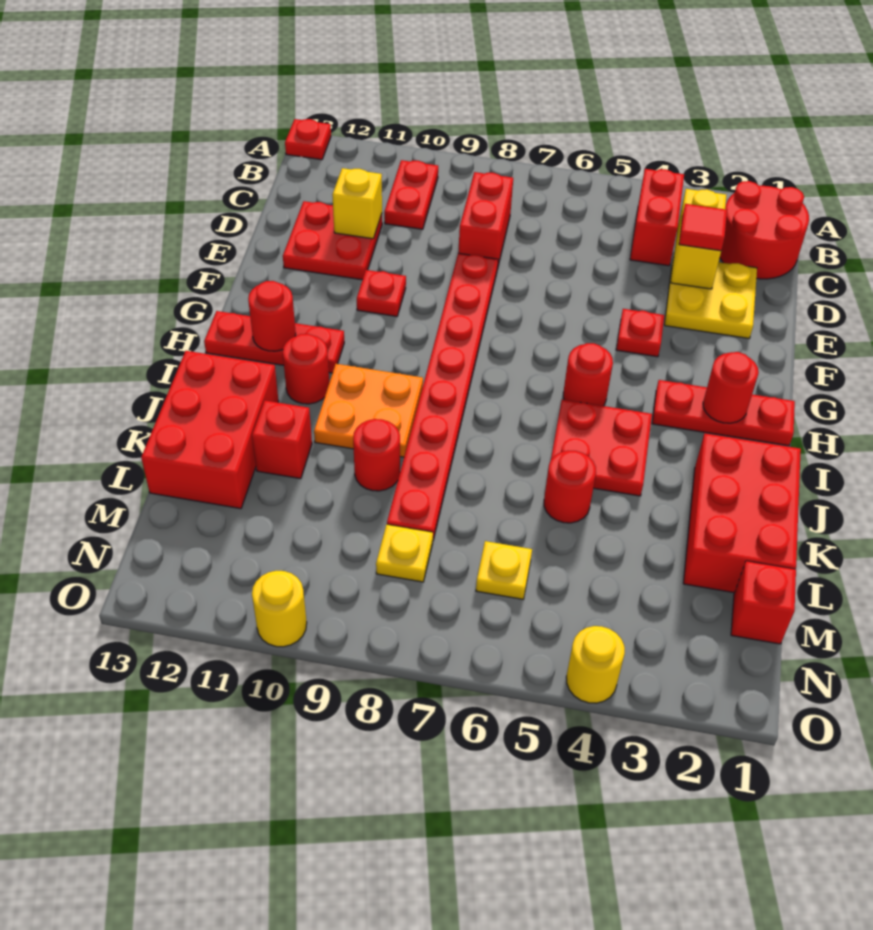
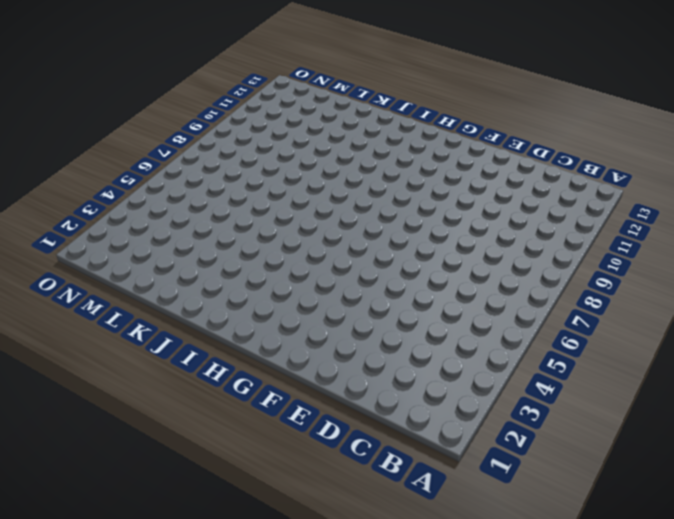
none -> red 1x1 plate [285,119,331,160]
none -> red 2x2 round brick [720,181,809,279]
none -> red 1x2 brick [630,169,684,266]
none -> red 1x2 plate [384,160,438,229]

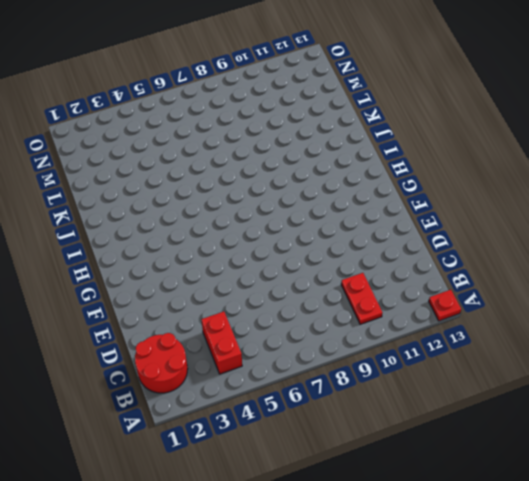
none -> red 1x2 brick [458,172,513,269]
none -> yellow 2x2 plate [664,258,757,338]
none -> red 2x2 plate [283,201,382,280]
none -> red 1x8 plate [387,253,498,540]

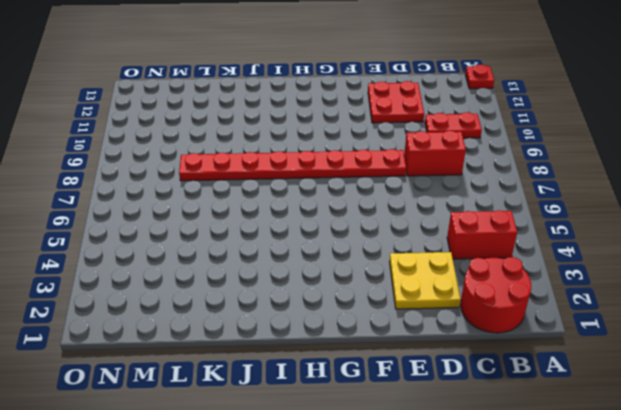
none -> red 1x1 plate [616,309,664,357]
none -> red 1x1 plate [357,270,406,316]
none -> red 1x3 plate [652,380,795,446]
none -> red 1x1 round brick [563,343,613,406]

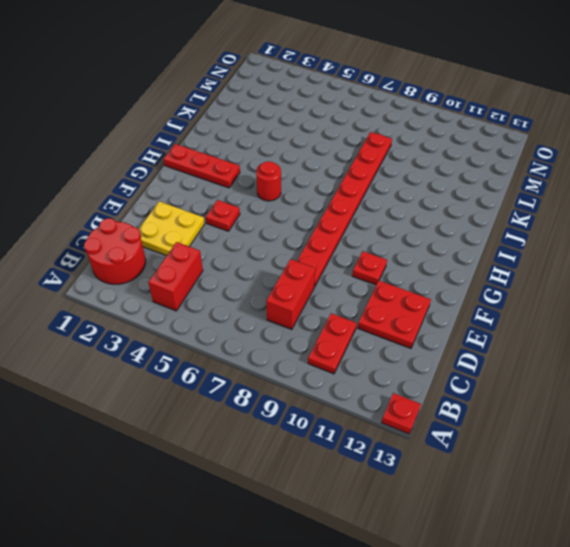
none -> red 1x3 plate [204,311,344,373]
none -> red 2x2 plate [551,400,652,496]
none -> orange 2x2 plate [314,364,423,457]
none -> red 1x1 round brick [283,334,329,404]

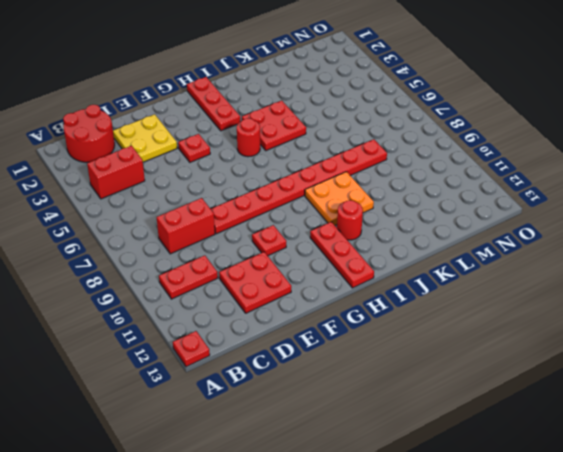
none -> red 2x3 brick [683,433,801,593]
none -> red 2x3 brick [141,351,279,509]
none -> red 1x1 round brick [544,451,596,523]
none -> red 1x1 round brick [353,419,400,491]

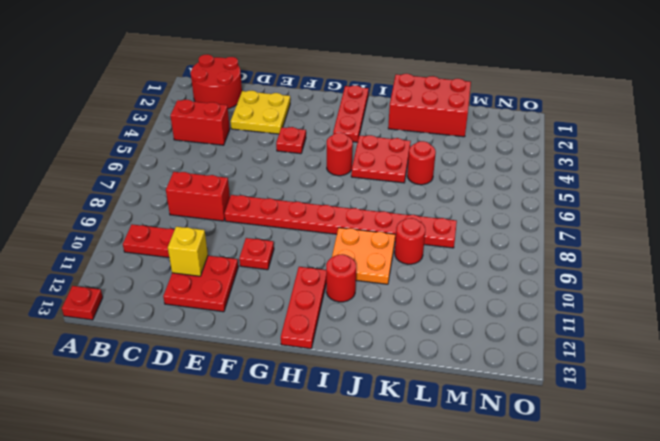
none -> red 2x3 brick [141,351,279,509]
none -> red 1x1 brick [252,401,312,479]
none -> red 1x1 brick [731,561,796,644]
none -> yellow 1x1 plate [476,541,532,599]

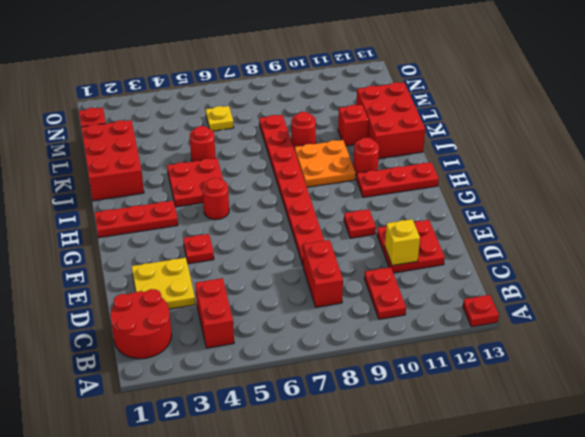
none -> yellow 1x1 plate [376,524,433,582]
none -> yellow 1x1 round brick [566,626,625,703]
none -> yellow 1x1 round brick [252,571,307,647]
none -> yellow 1x2 brick [671,189,726,289]

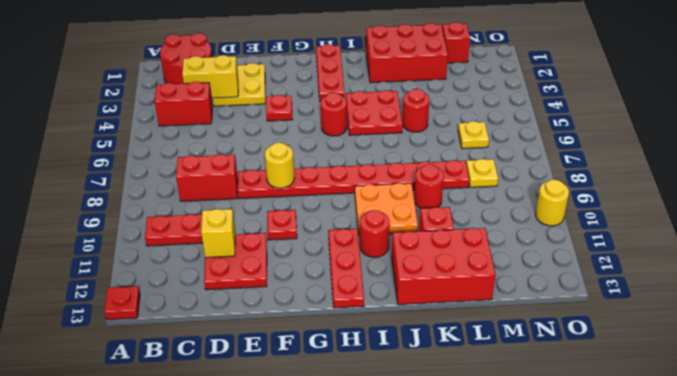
yellow 1x1 round brick [265,143,294,188] -> yellow 1x1 round brick moved to [566,626,625,703]
none -> red 1x1 round brick [703,352,759,423]
none -> red 1x1 round brick [248,281,296,351]
none -> red 1x1 tile [679,204,727,251]

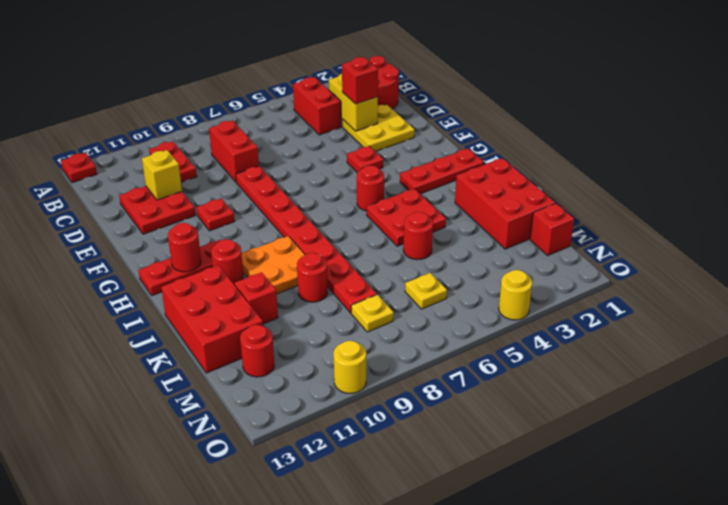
red 1x1 brick [342,57,378,104] -> red 1x1 tile [679,204,727,251]
red 1x1 round brick [240,325,274,377] -> red 1x1 round brick moved to [703,352,759,423]

